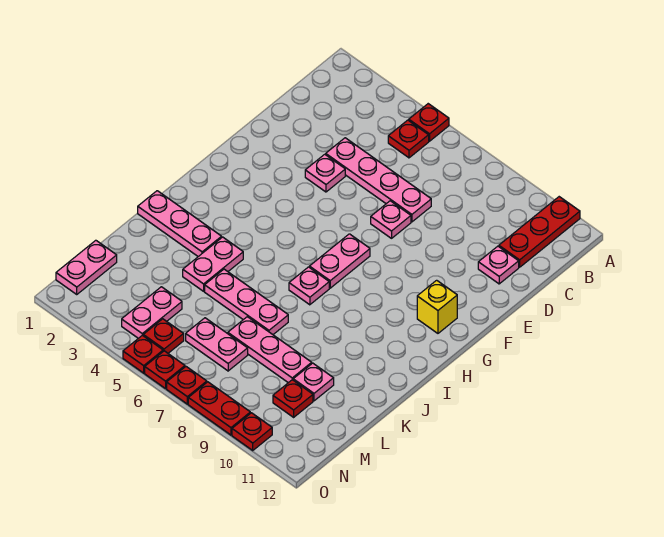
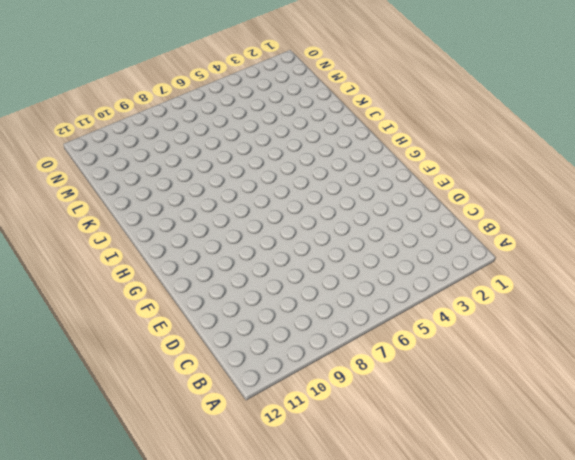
none -> red 1x1 plate [409,104,449,141]
none -> red 1x3 plate [499,197,580,267]
none -> red 1x1 plate [388,120,429,158]

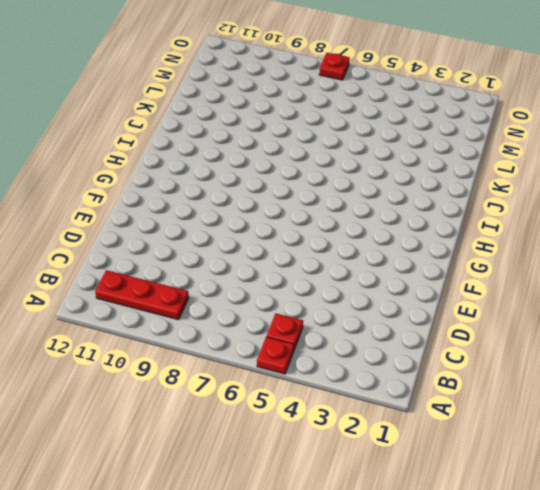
red 1x3 plate [95,270,189,320] -> red 1x3 plate turned to [499,197,580,267]
none -> pink 1x4 plate [326,138,431,222]
none -> pink 1x1 plate [478,246,519,284]
none -> pink 1x1 plate [305,154,345,192]

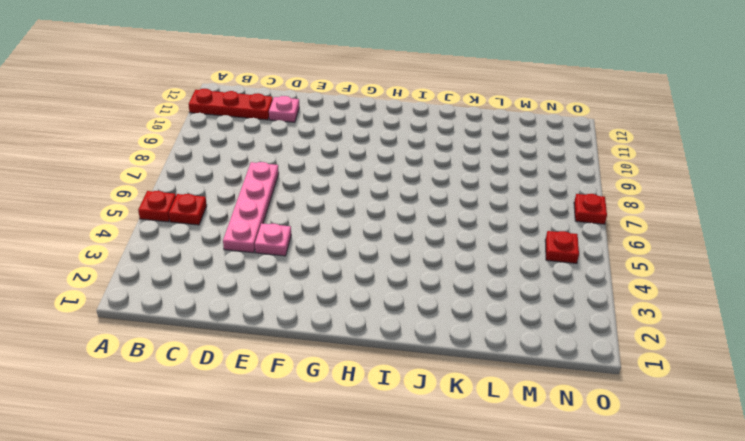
none -> pink 1x1 plate [371,201,411,238]
none -> pink 1x2 plate [309,234,370,288]
none -> yellow 1x1 brick [417,280,457,333]

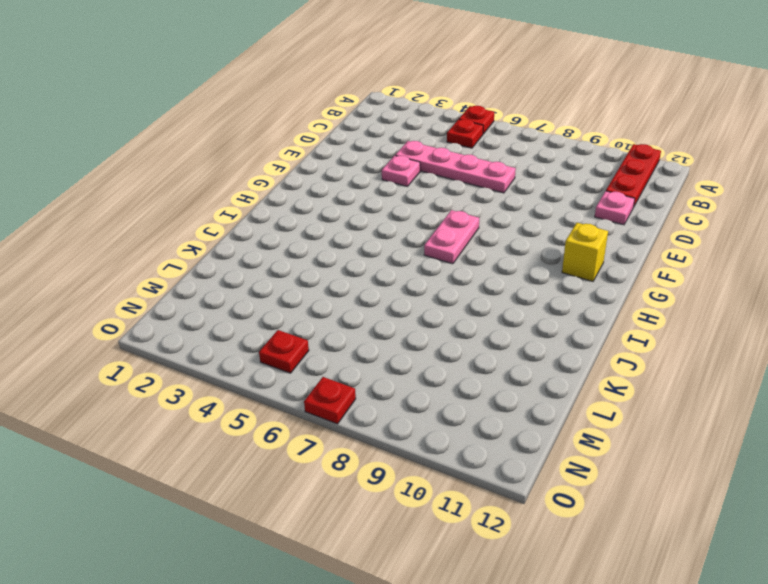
none -> pink 1x1 plate [371,201,411,238]
none -> pink 1x1 plate [289,267,329,305]
none -> pink 1x3 plate [138,191,222,257]

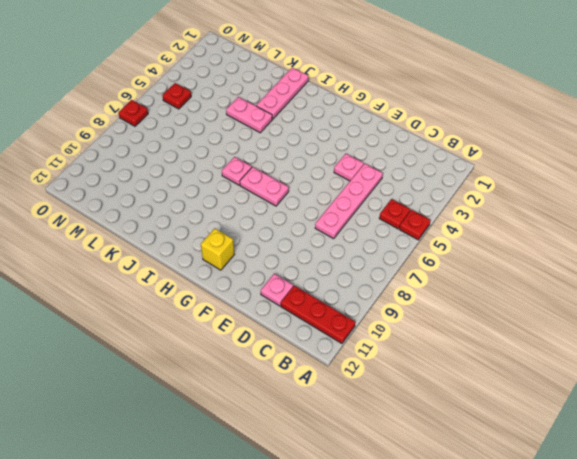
none -> pink 1x1 plate [371,201,411,238]
none -> pink 1x3 plate [205,269,288,334]
none -> pink 1x3 plate [228,317,312,383]

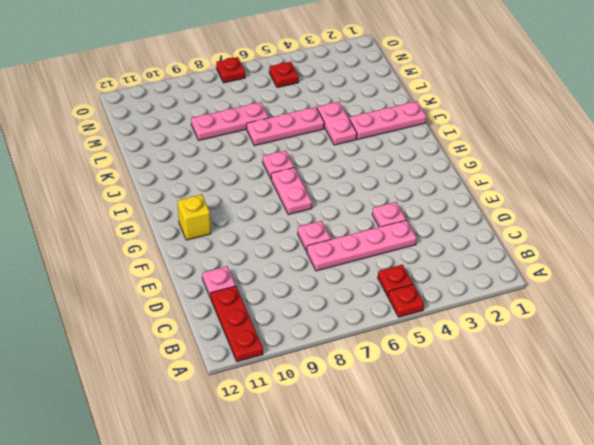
none -> pink 1x1 plate [293,363,334,401]
none -> pink 1x2 plate [56,240,117,294]
none -> pink 1x2 plate [122,287,182,338]

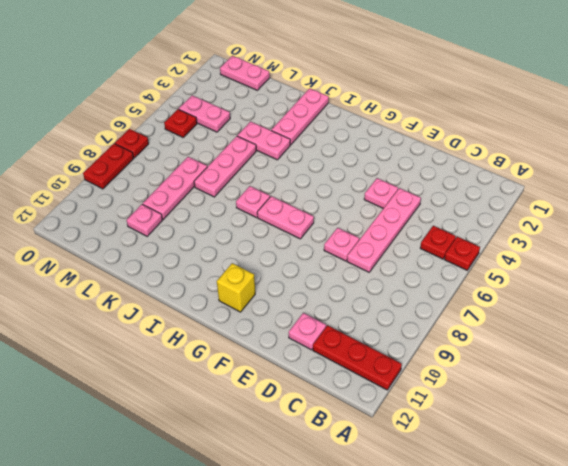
none -> pink 1x2 plate [186,318,248,371]
none -> red 1x1 plate [273,380,313,417]
none -> red 1x1 plate [123,335,163,373]

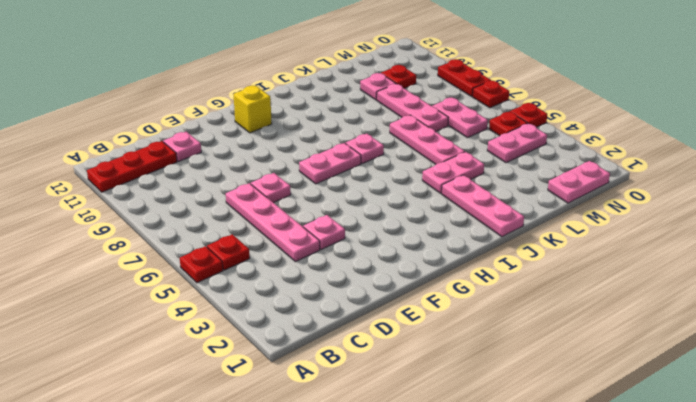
none -> red 1x1 plate [145,351,185,389]
none -> red 1x1 plate [232,413,272,450]

